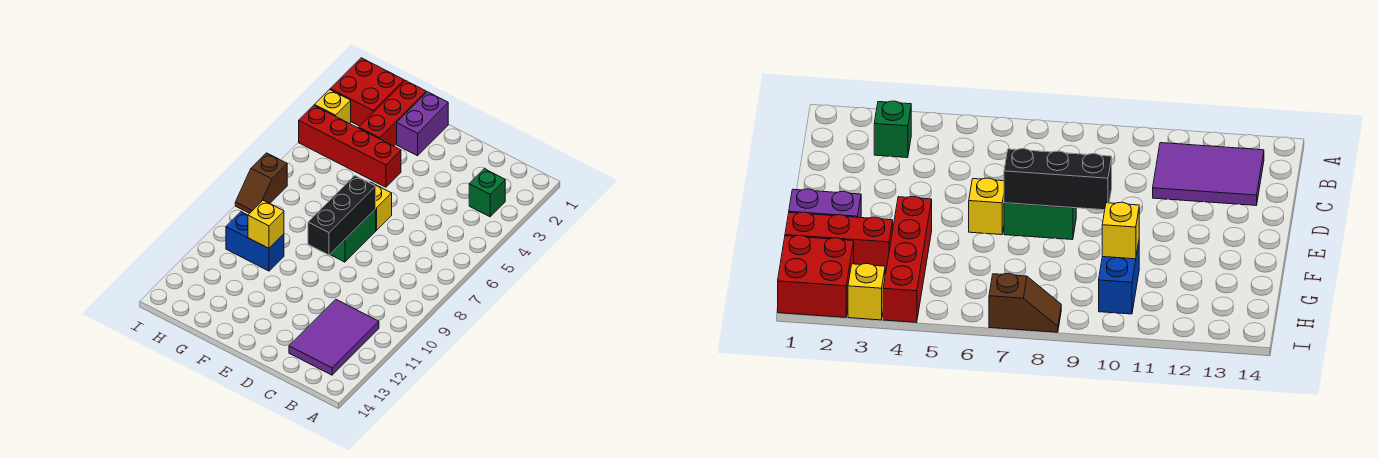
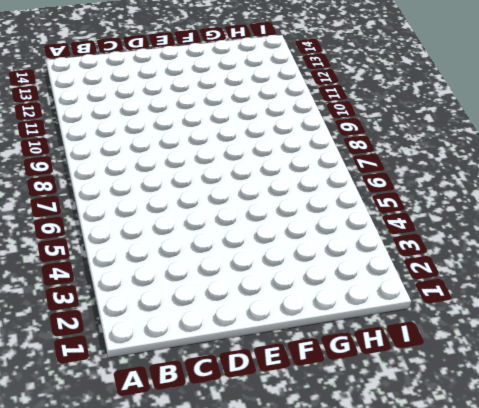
none -> green 1x1 brick [469,169,505,217]
none -> purple 2x3 tile [289,299,379,375]
none -> yellow 1x1 brick [370,182,392,230]

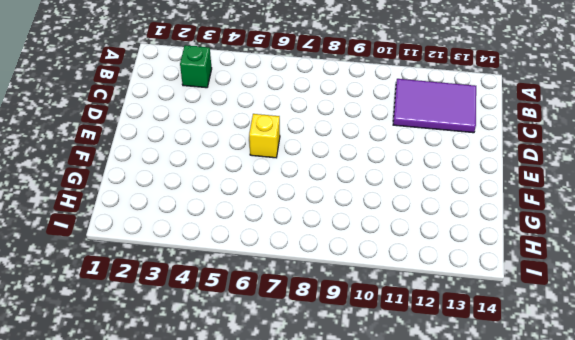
none -> green 1x2 brick [330,209,376,262]
none -> purple 1x2 brick [397,92,448,156]
none -> red 1x4 brick [299,105,401,187]

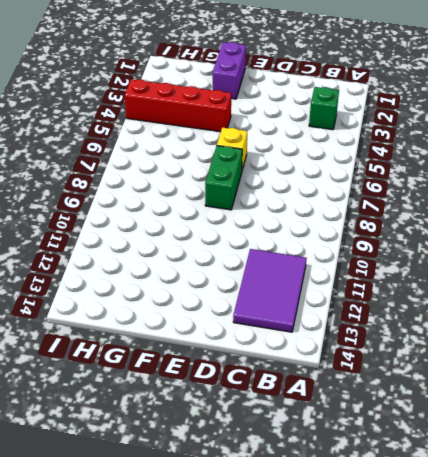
none -> red 1x3 brick [359,81,426,146]
none -> blue 1x2 brick [226,212,284,271]
none -> red 2x2 brick [330,58,404,126]

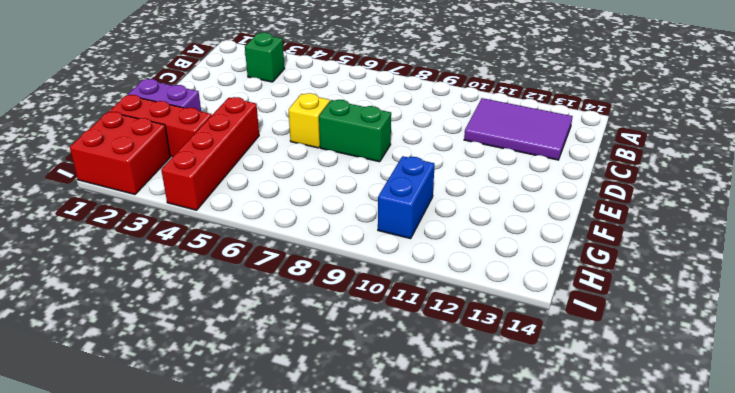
none -> yellow 1x1 brick [314,90,351,124]
none -> brown 1x2 slope [235,153,287,213]
none -> black 1x3 brick [308,176,376,255]

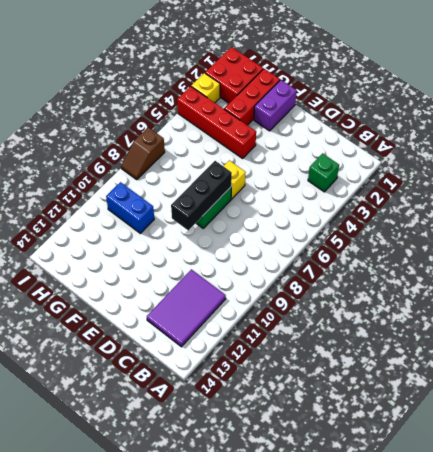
none -> yellow 1x1 brick [248,200,284,248]

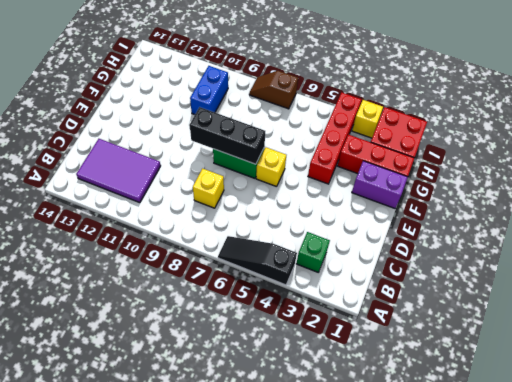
black 1x3 slope [218,236,297,285] -> none
yellow 1x1 brick [193,168,224,208] -> yellow 1x1 brick moved to [248,200,284,248]

